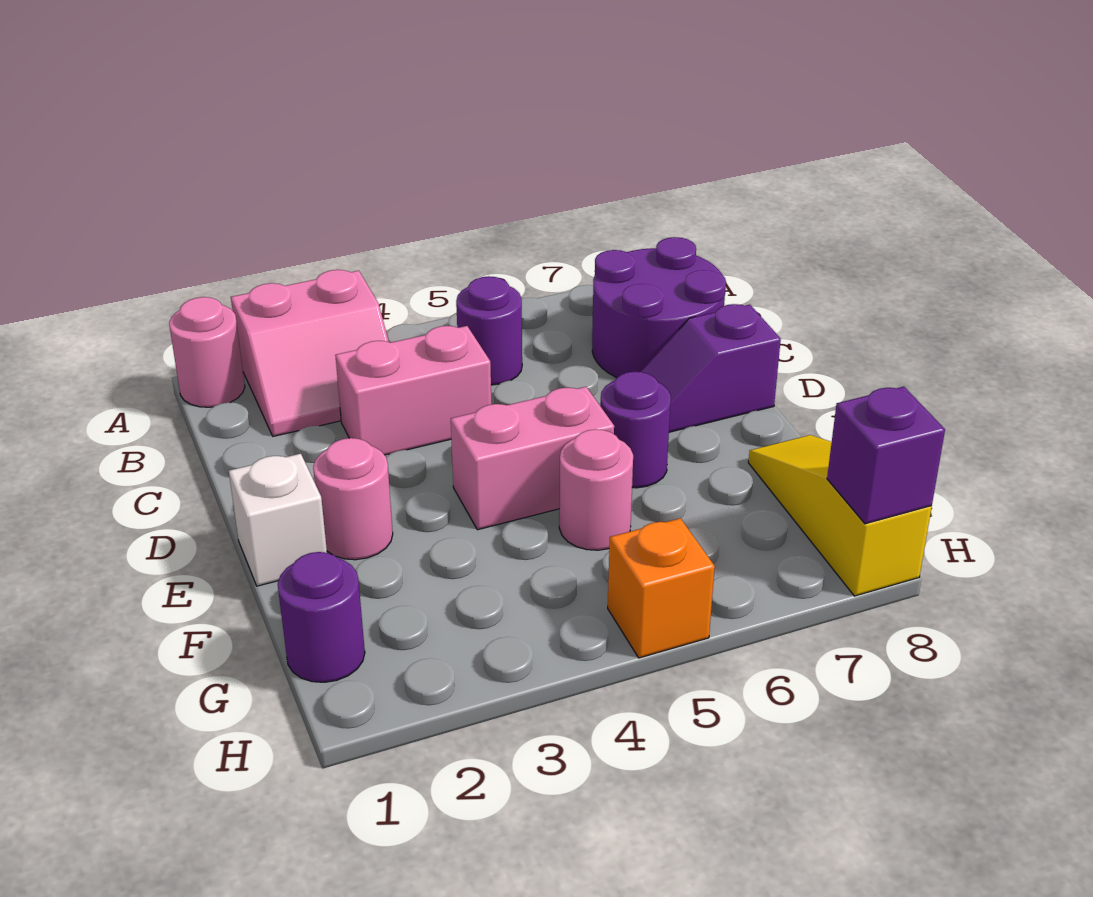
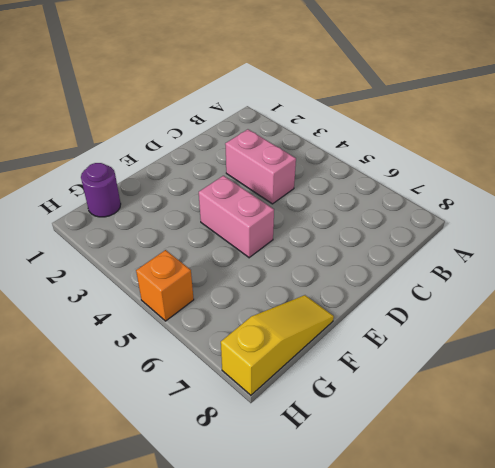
none -> pink 1x1 round brick [169,297,245,407]
none -> pink 2x2 slope [231,270,389,436]
none -> purple 1x1 round brick [456,276,522,385]

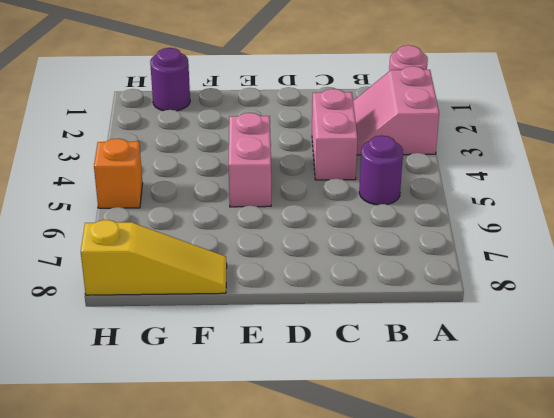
none -> purple 2x2 round brick [592,237,726,377]
none -> purple 1x2 slope [640,304,781,432]
none -> white 1x1 brick [229,454,327,586]

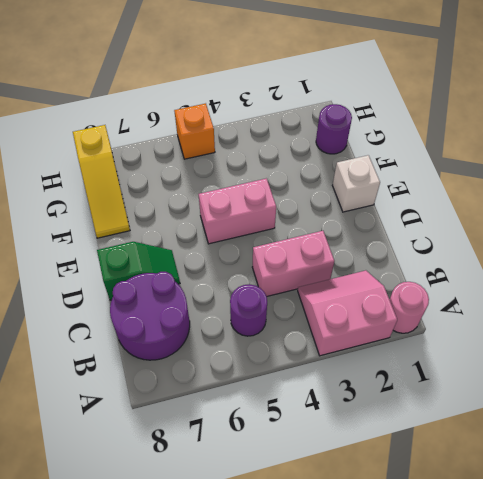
green 1x2 slope [97,242,180,300] -> purple 1x2 slope [640,304,781,432]
none -> pink 1x1 round brick [313,438,393,560]
none -> purple 1x1 round brick [600,372,671,488]
none -> pink 1x1 round brick [559,429,633,550]

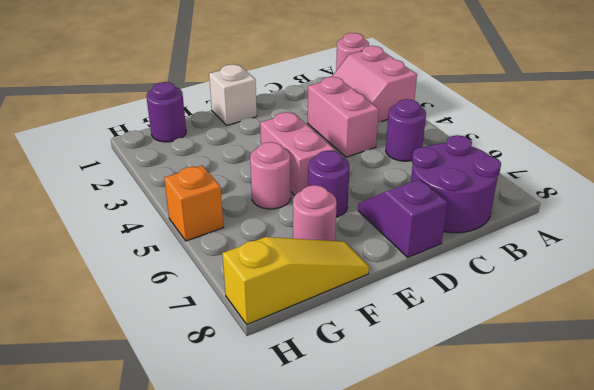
pink 1x1 round brick [293,185,337,241] -> pink 1x1 round brick moved to [313,438,393,560]
none -> purple 1x1 brick [827,387,945,524]

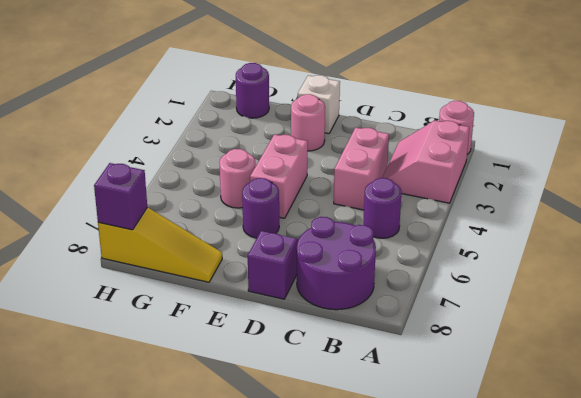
none -> orange 1x1 brick [608,518,715,658]

